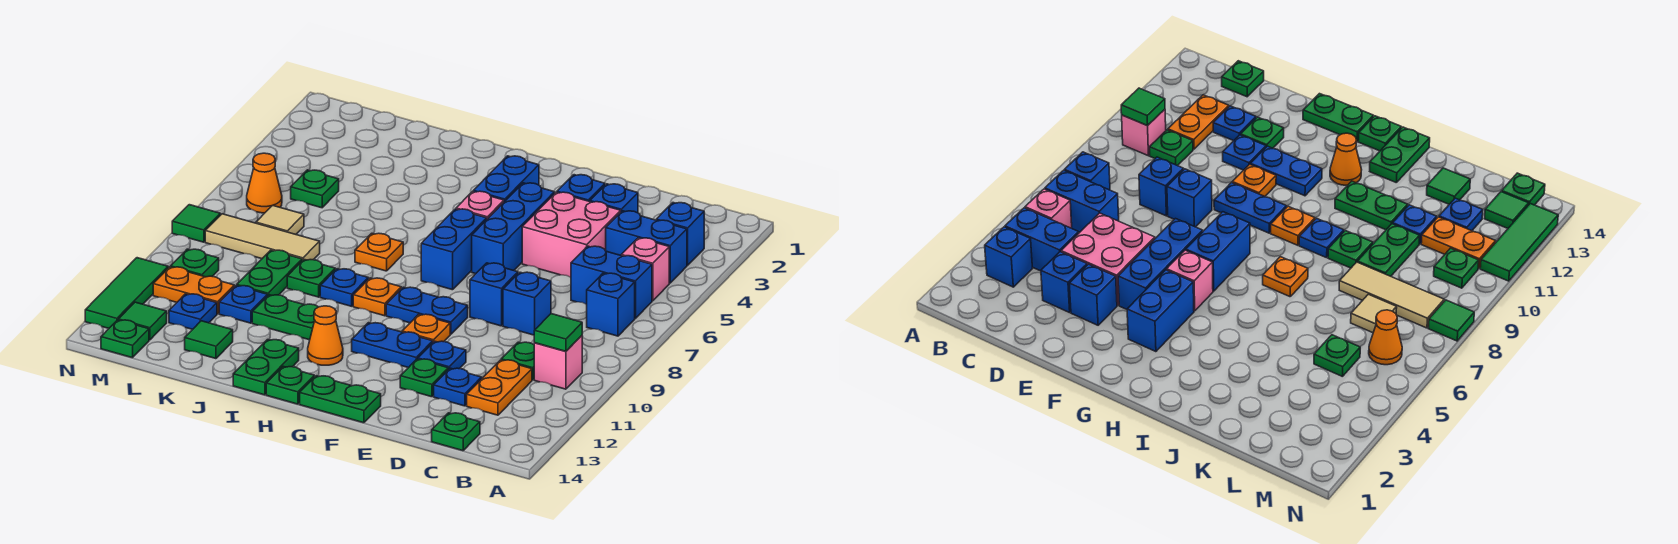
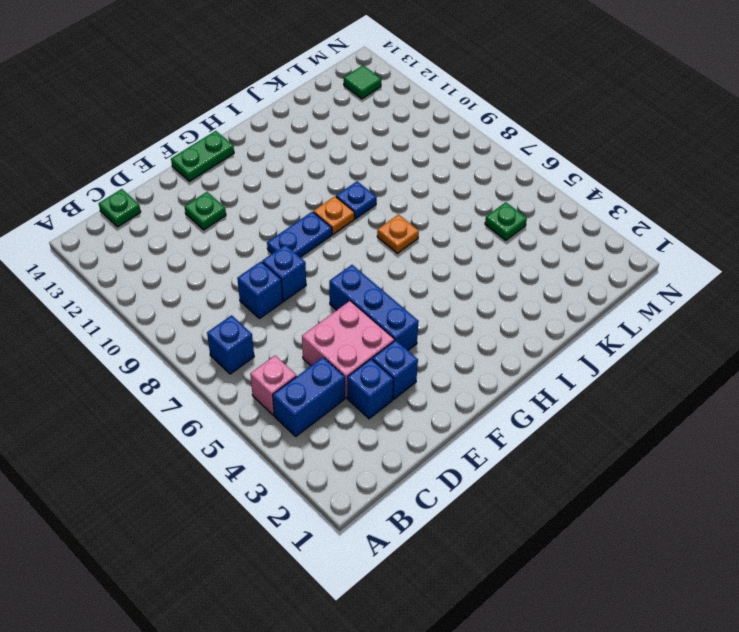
none -> blue 1x1 brick [656,203,704,265]
none -> blue 1x2 brick [571,246,652,319]
none -> pink 1x1 brick [534,336,582,389]
none -> green 1x1 plate [501,342,534,380]

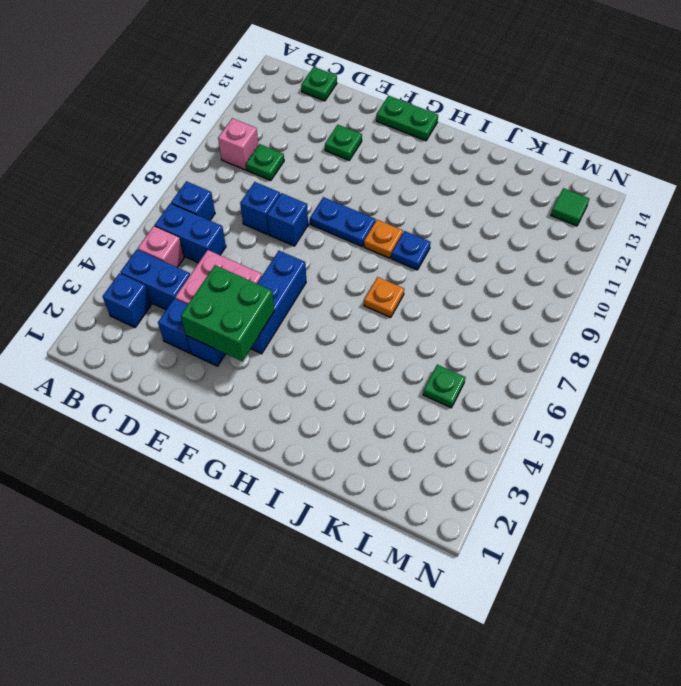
green 2x2 brick [181,265,274,361] -> none
none -> orange 1x2 plate [467,360,532,415]
none -> blue 1x1 plate [434,368,482,406]
none -> blue 1x1 plate [418,341,466,370]
none -> orange 1x1 plate [402,314,450,342]

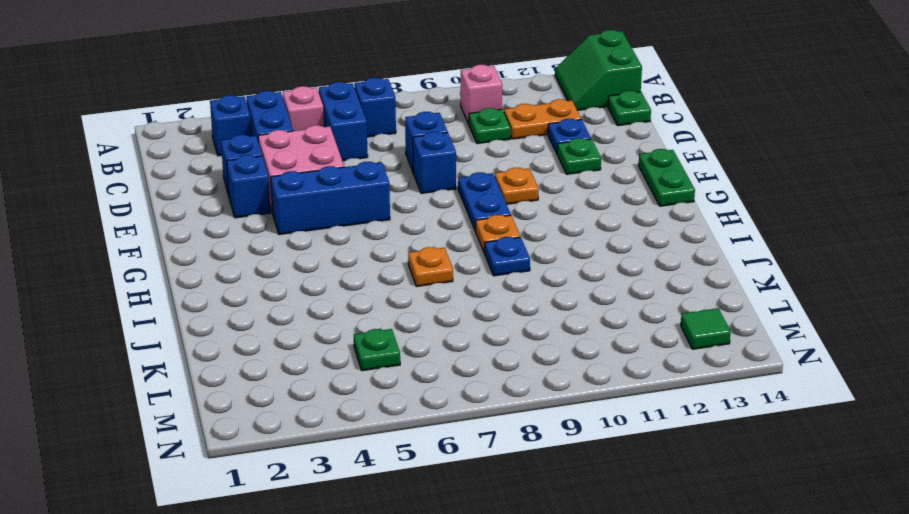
green 2x2 slope [555,30,642,111] -> none
none -> blue 1x1 plate [418,341,466,370]
none -> blue 1x2 plate [352,323,433,368]
none -> blue 1x2 brick [473,156,539,202]
none -> pink 1x1 brick [456,191,504,219]

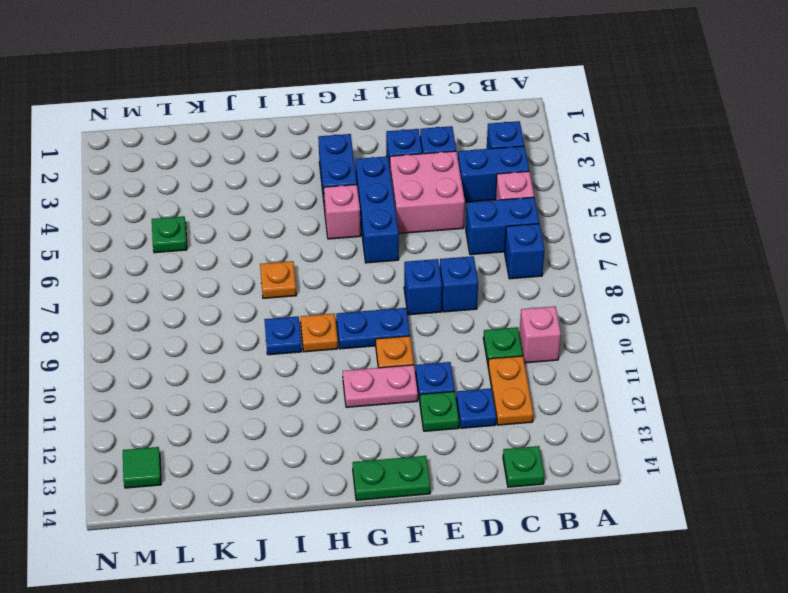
pink 1x2 plate [343,365,418,407] -> blue 1x2 plate [352,323,433,368]
none -> blue 1x2 brick [421,209,487,290]
none -> orange 1x1 cone [308,306,343,365]
none -> green 1x1 plate [266,366,314,404]
none -> green 1x2 plate [252,295,318,340]

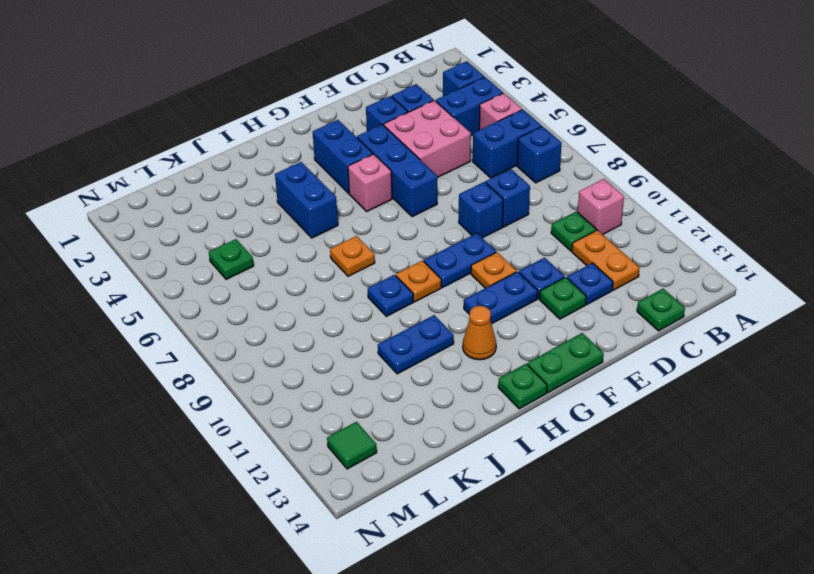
blue 1x2 brick [275,162,338,238] -> blue 1x2 brick moved to [421,209,487,290]
blue 1x2 plate [378,315,454,374] -> green 1x2 plate [252,295,318,340]
none -> green 1x2 plate [233,340,299,395]
none -> green 1x1 plate [287,260,335,297]
none -> tan 1x3 tile [205,214,320,261]
none -> green 1x2 plate [237,250,302,296]

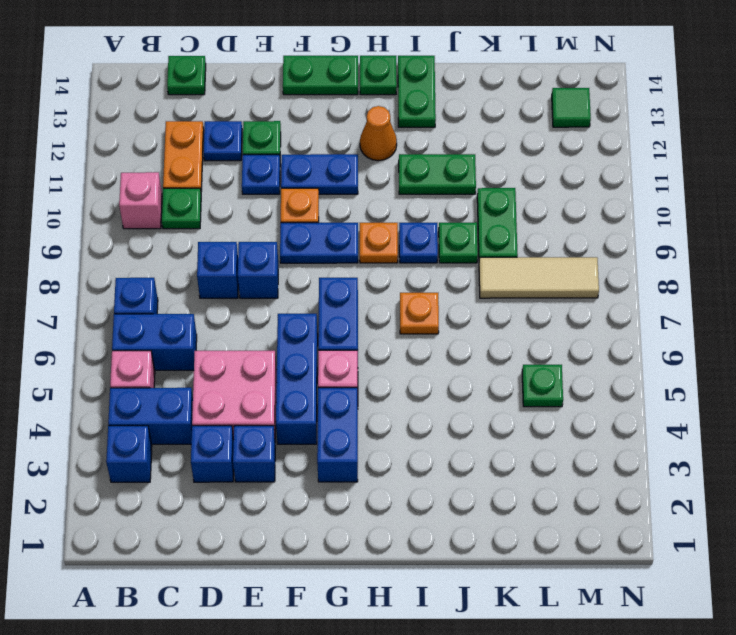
none -> blue 1x1 plate [219,285,267,323]
none -> green 1x1 tile [185,321,233,359]
none -> tan 1x1 tile [256,205,304,234]
none -> orange 1x2 plate [153,267,234,314]

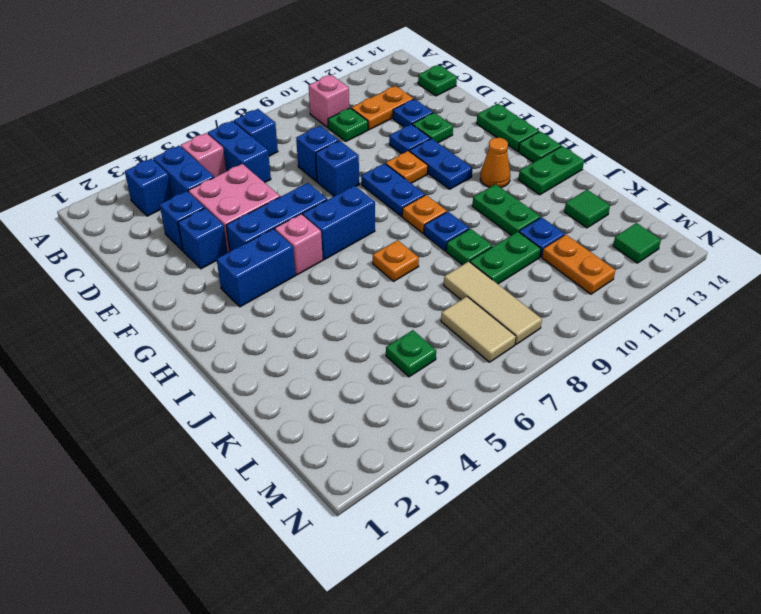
tan 1x2 tile [441,297,516,362] -> tan 1x1 tile [256,205,304,234]
none -> blue 1x1 plate [169,294,217,329]
none -> orange 1x1 cone [247,153,282,213]
none -> green 1x1 plate [171,249,219,277]
none -> green 1x1 plate [101,320,149,358]

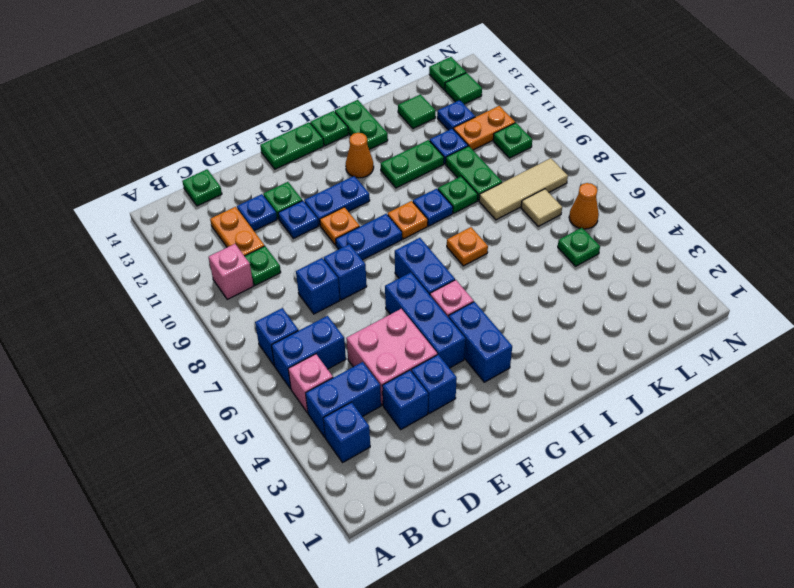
none -> green 1x1 tile [172,205,220,242]
none -> green 1x3 tile [85,258,168,328]
none -> green 1x1 tile [534,314,582,351]

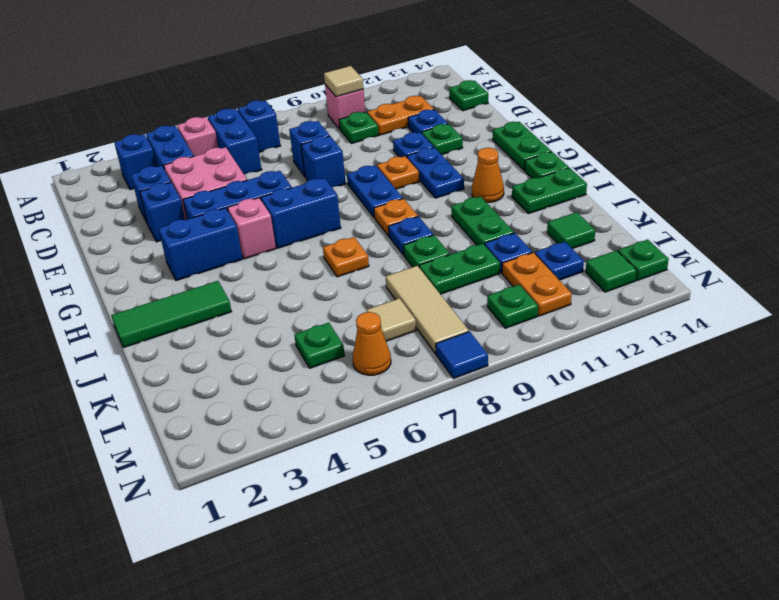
tan 1x1 tile [324,66,363,97] -> green 1x1 tile [534,314,582,351]
green 1x3 tile [111,281,232,348] -> green 1x3 tile moved to [85,258,168,328]
blue 1x1 tile [436,332,488,378] -> green 1x1 tile [172,205,220,242]

